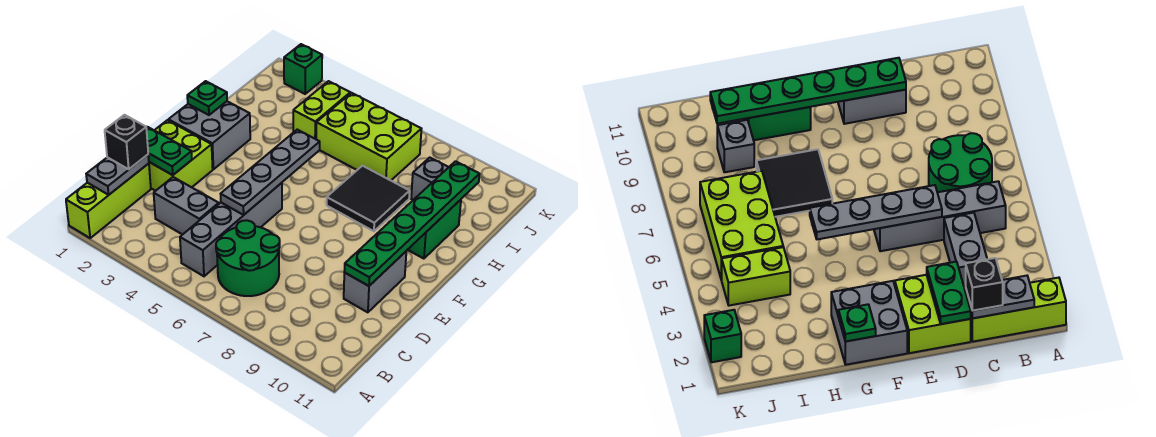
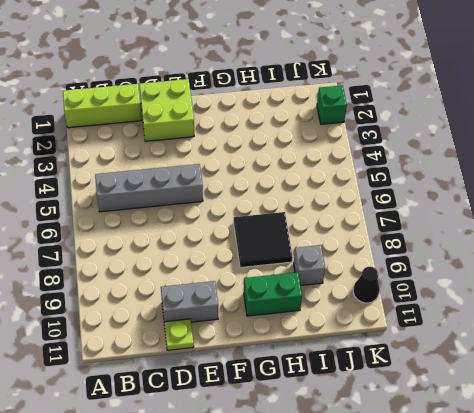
lime 1x1 plate [164,319,194,350] -> none
black 1x1 cone [353,267,380,303] -> none
none -> green 2x2 round brick [216,220,280,296]
none -> grey 1x2 brick [154,177,219,235]
none -> grey 2x2 brick [168,101,250,169]

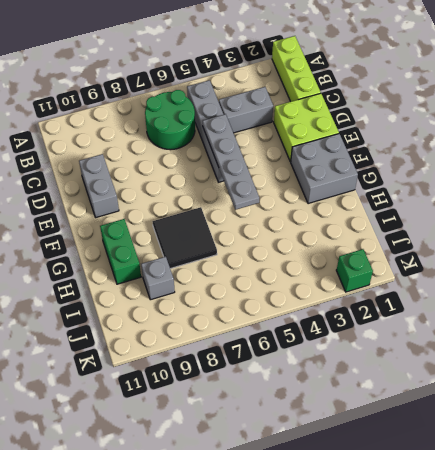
none -> lime 1x2 brick [293,81,350,139]
none -> lime 2x3 brick [316,93,421,180]
none -> grey 1x2 plate [86,155,149,195]

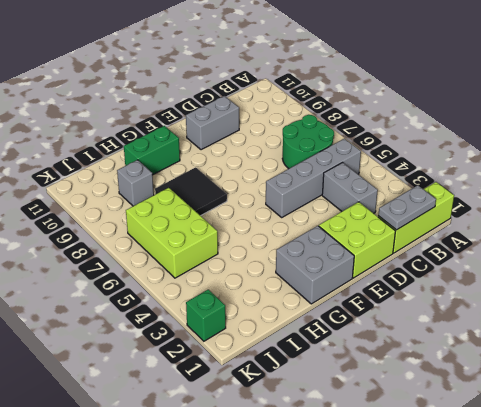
none -> lime 1x2 brick [293,81,350,139]
none -> green 1x2 plate [146,127,192,175]
none -> grey 1x4 plate [221,130,320,215]

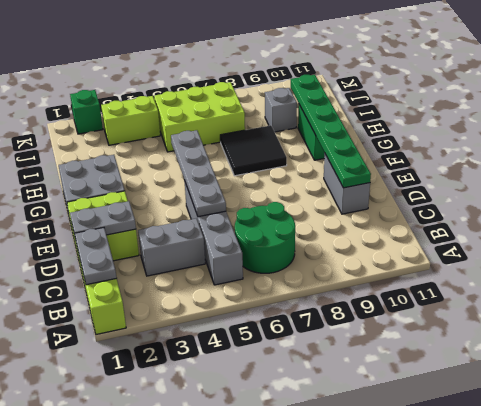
grey 1x2 plate [70,201,136,235] -> green 1x2 plate [146,127,192,175]
lime 1x2 brick [101,96,160,145] -> lime 1x2 brick turned to [293,81,350,139]
none -> green 1x1 plate [187,81,227,115]
none -> black 1x1 brick [105,115,148,169]

